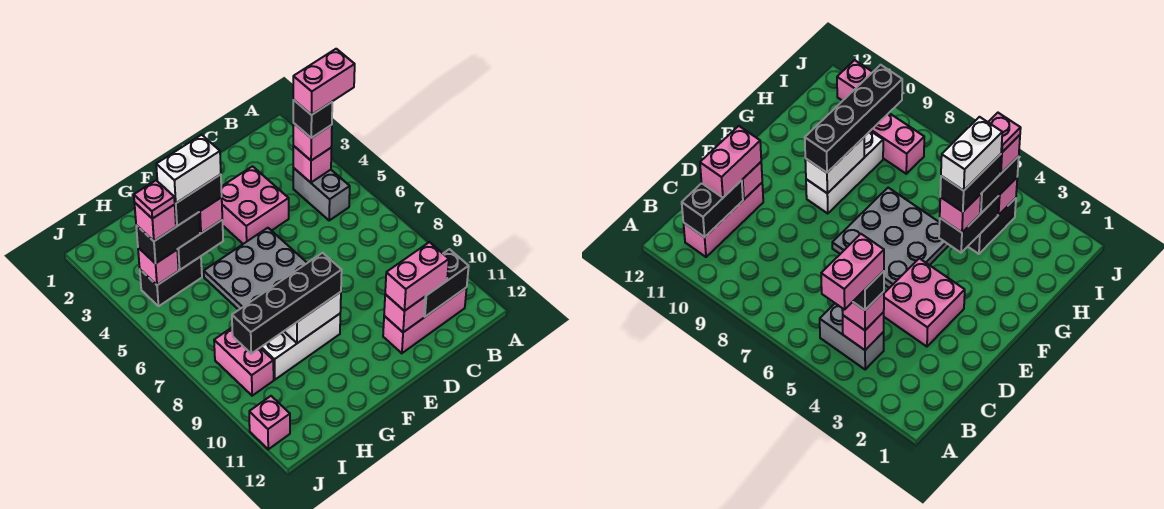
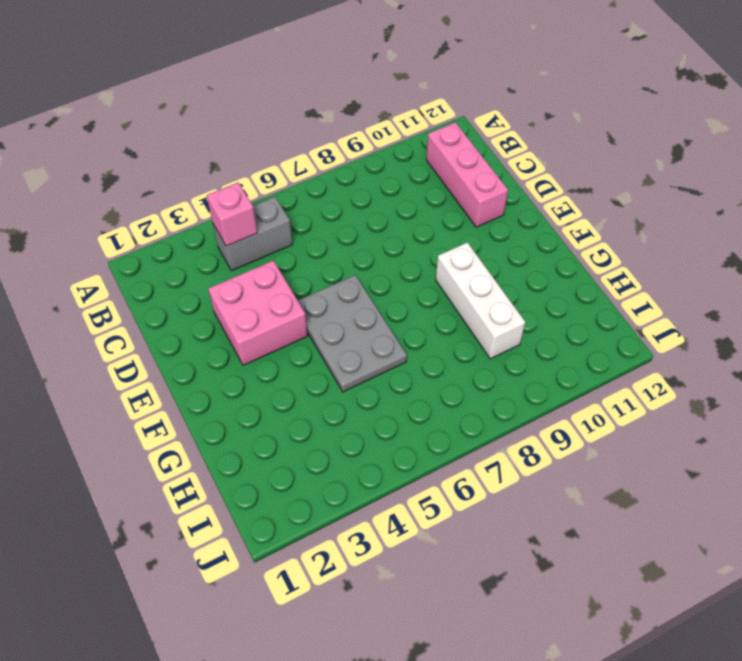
grey 2x3 plate [298,275,407,392] -> grey 3x3 plate [204,228,307,310]
none -> black 1x2 brick [140,257,202,306]
none -> pink 1x2 brick [214,328,274,396]
none -> pink 1x1 brick [249,396,290,449]

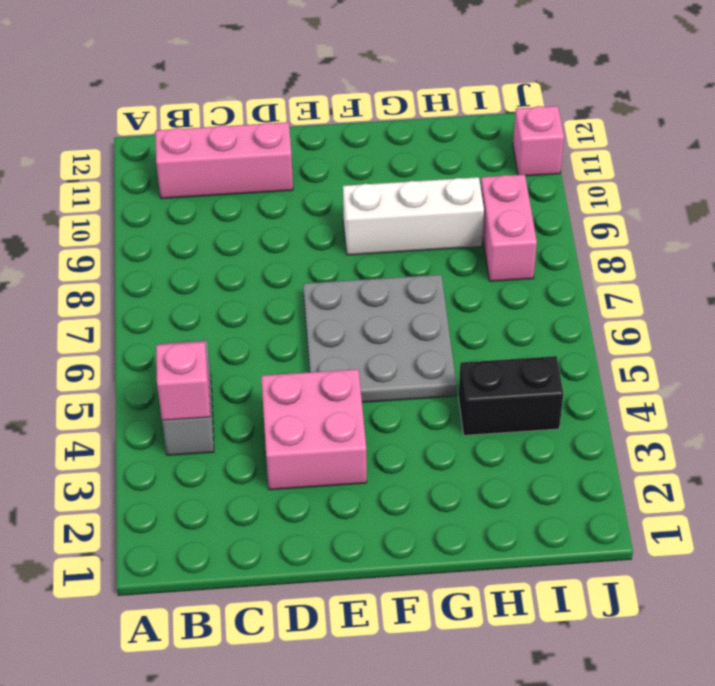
none -> black 1x2 brick [424,249,469,317]
none -> pink 1x1 brick [384,294,425,332]
none -> white 1x2 brick [284,292,341,343]

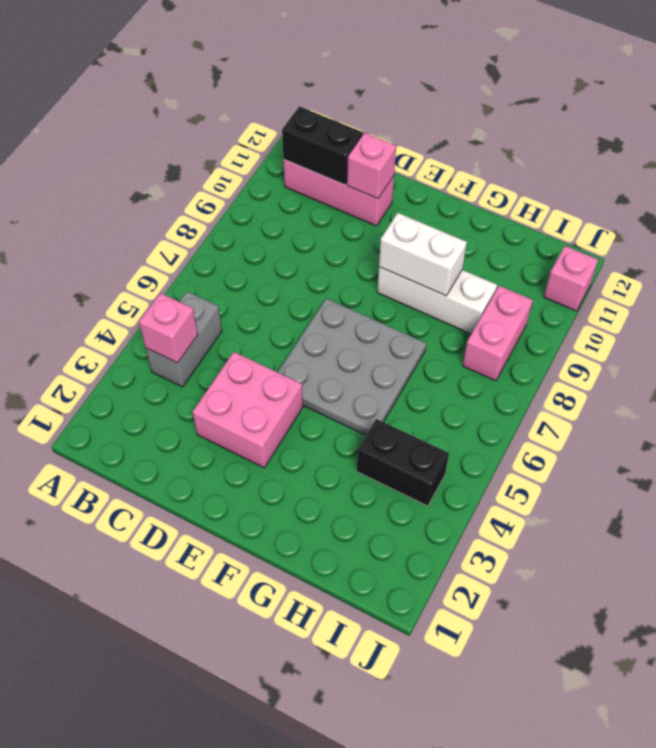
none -> black 1x2 brick [177,220,223,270]
none -> pink 1x1 brick [138,248,179,285]
none -> pink 1x1 brick [293,123,332,161]

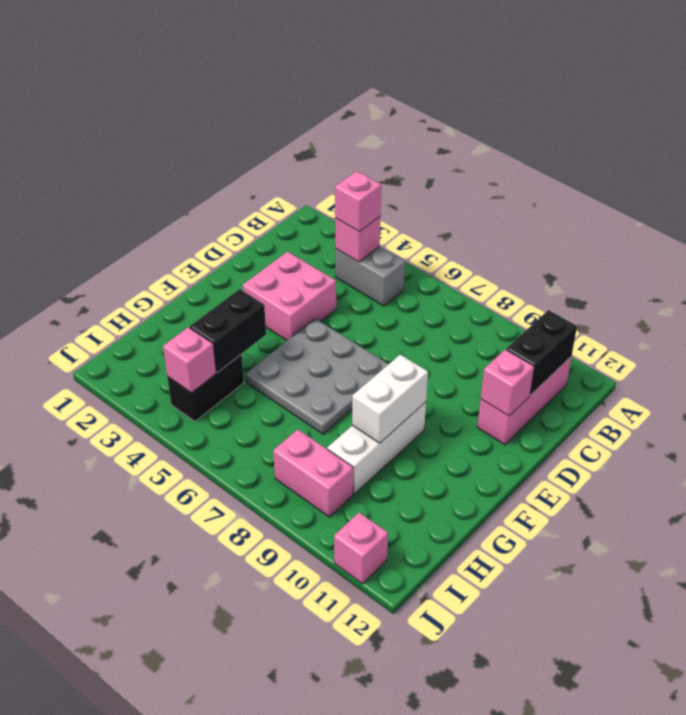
none -> pink 1x2 brick [385,242,449,311]
none -> black 1x4 brick [232,253,342,354]
none -> pink 1x1 brick [199,197,222,233]

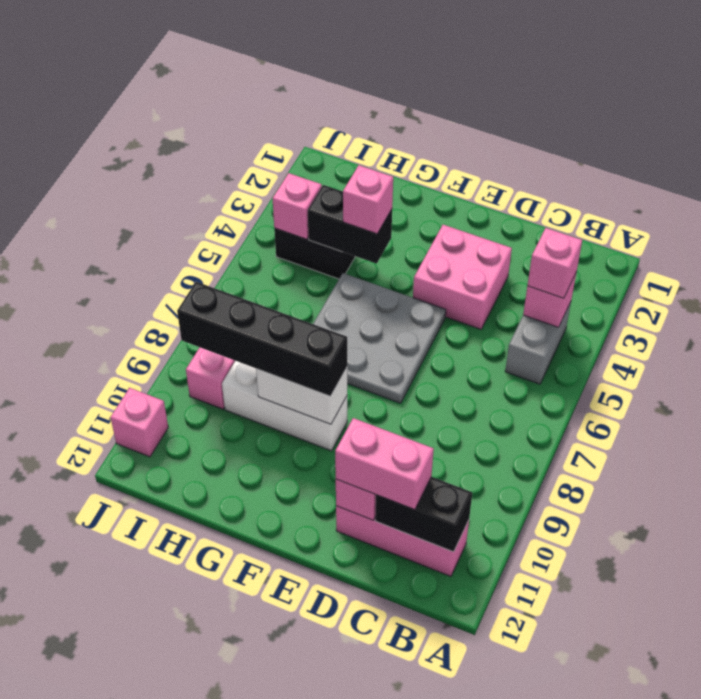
none -> black 1x2 brick [136,212,200,264]
none -> black 1x1 brick [293,100,332,138]
none -> black 1x2 brick [174,174,222,226]

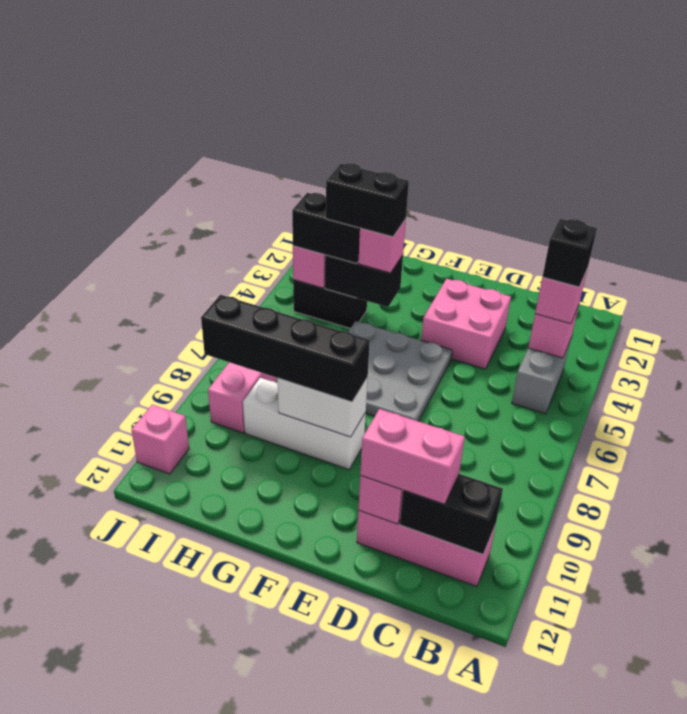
none -> pink 1x1 brick [134,202,176,241]
none -> pink 1x2 brick [293,49,355,115]
none -> white 1x2 brick [156,135,221,203]

